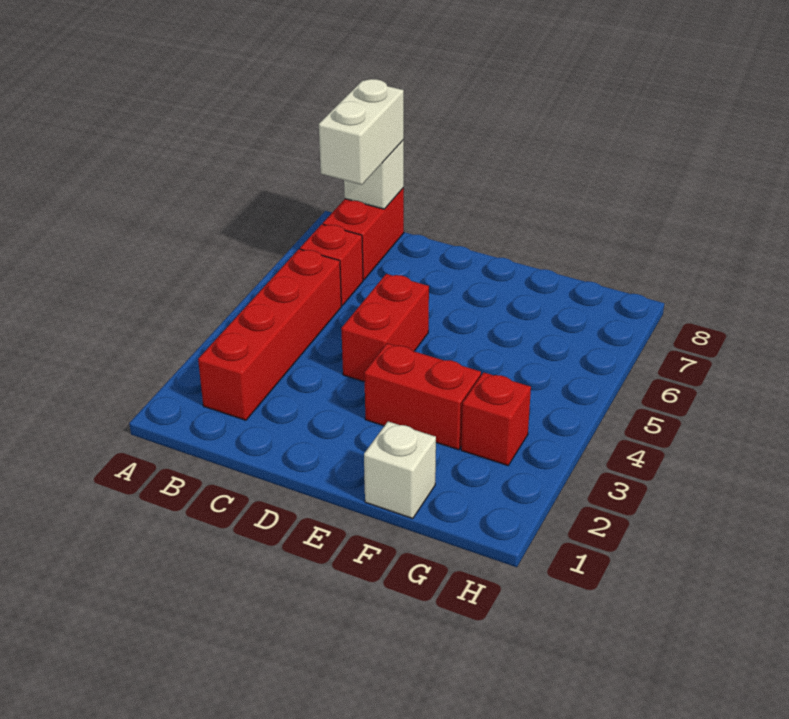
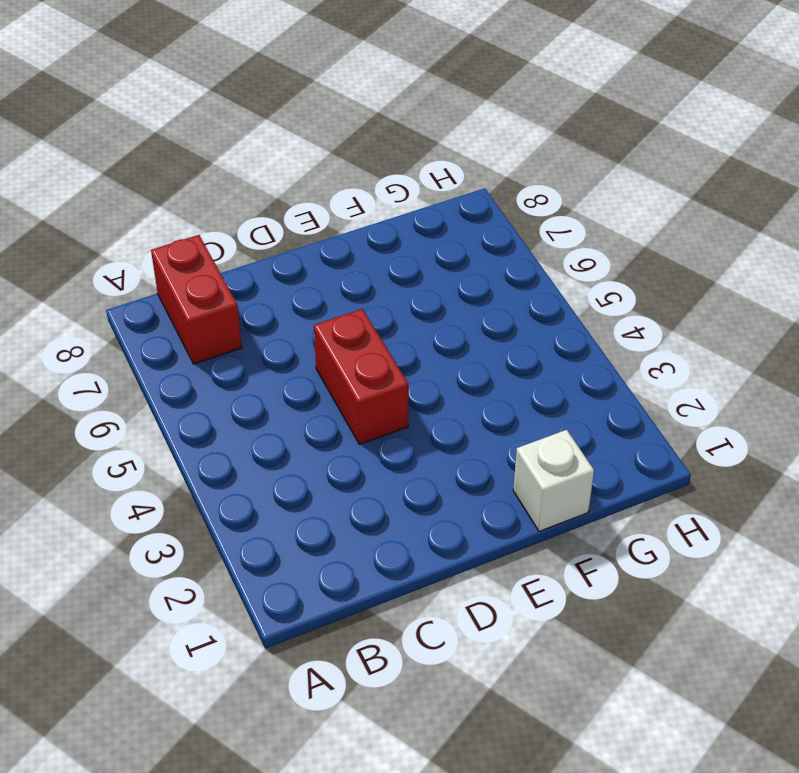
none -> red 1x4 brick [198,249,341,420]
none -> red 1x1 brick [300,224,363,306]

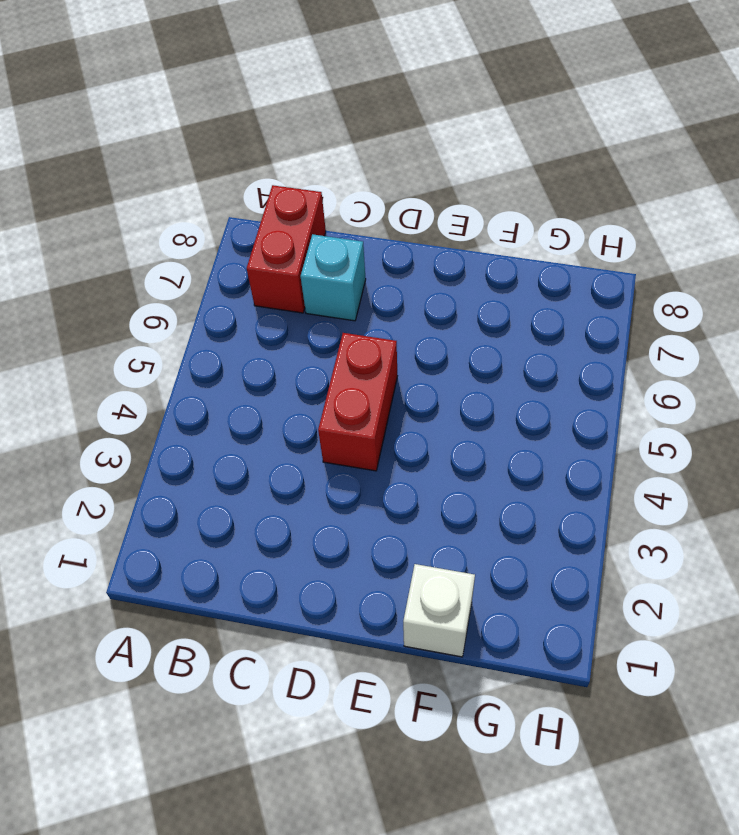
cyan 1x1 brick [300,234,366,321] -> none
none -> red 1x4 brick [198,249,341,420]
none -> red 1x1 brick [300,224,363,306]

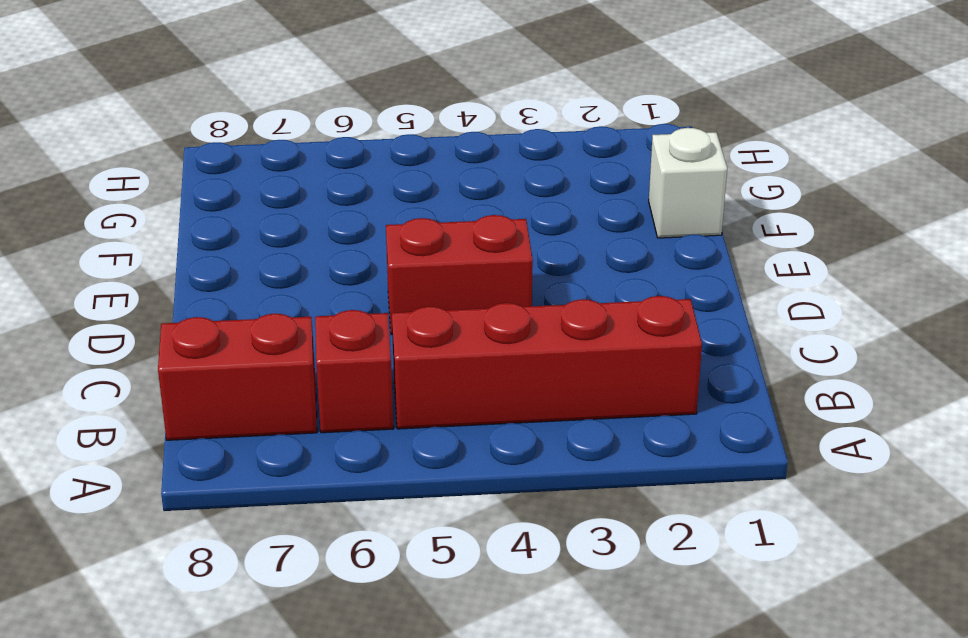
none -> red 1x2 brick [364,343,481,450]
none -> red 1x1 brick [461,372,531,466]

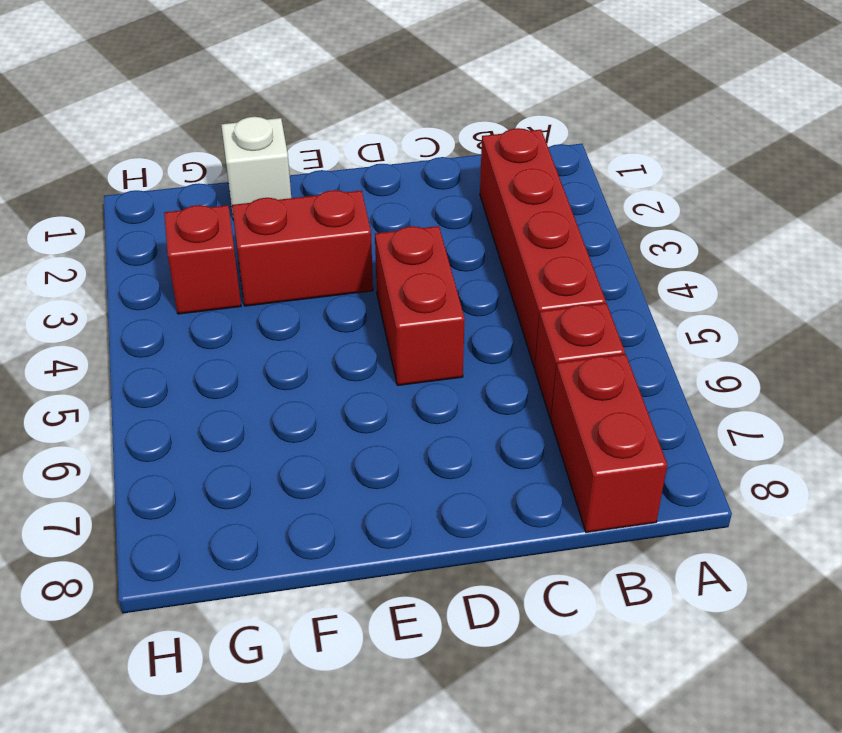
none -> white 1x1 brick [344,140,404,209]
none -> white 1x2 brick [319,79,404,185]

